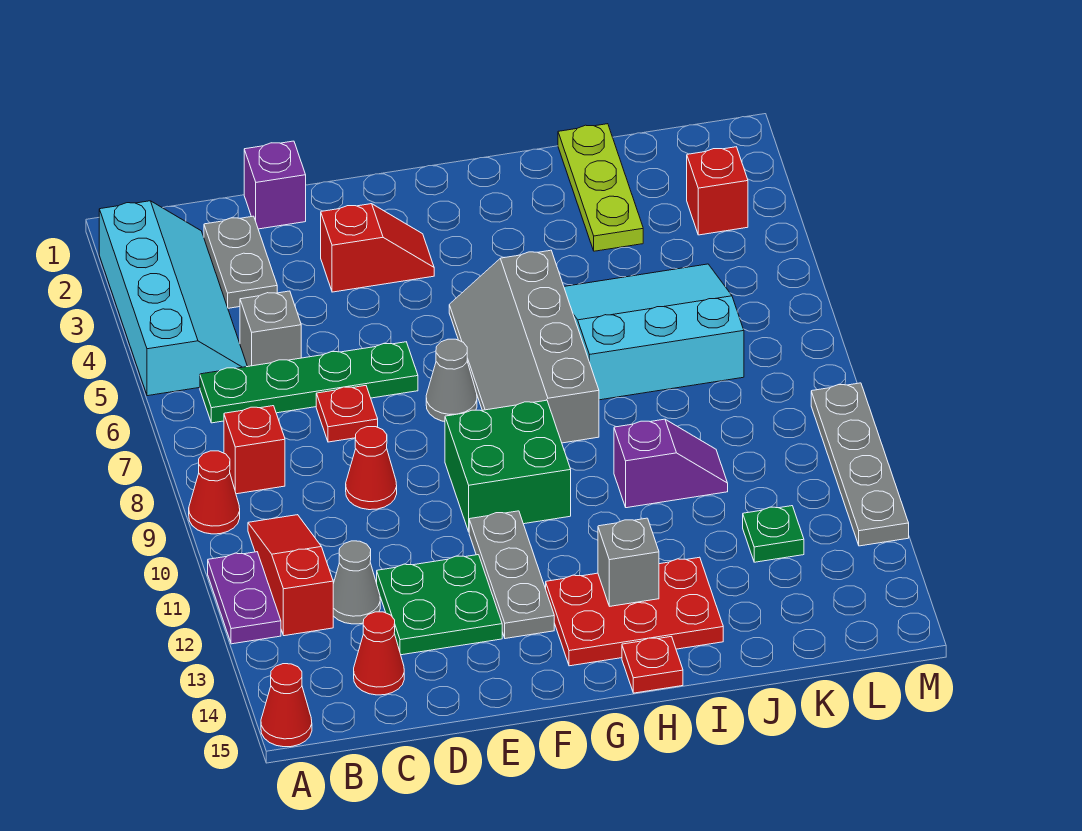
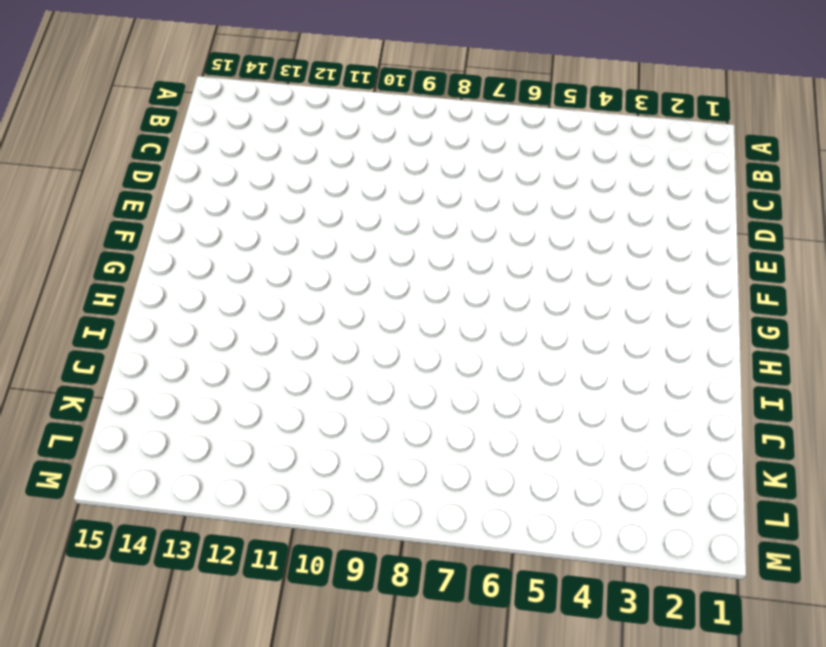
none -> cyan 2x4 slope [99,201,247,396]
none -> red 1x1 cone [189,451,240,534]
none -> purple 1x2 plate [208,552,281,644]

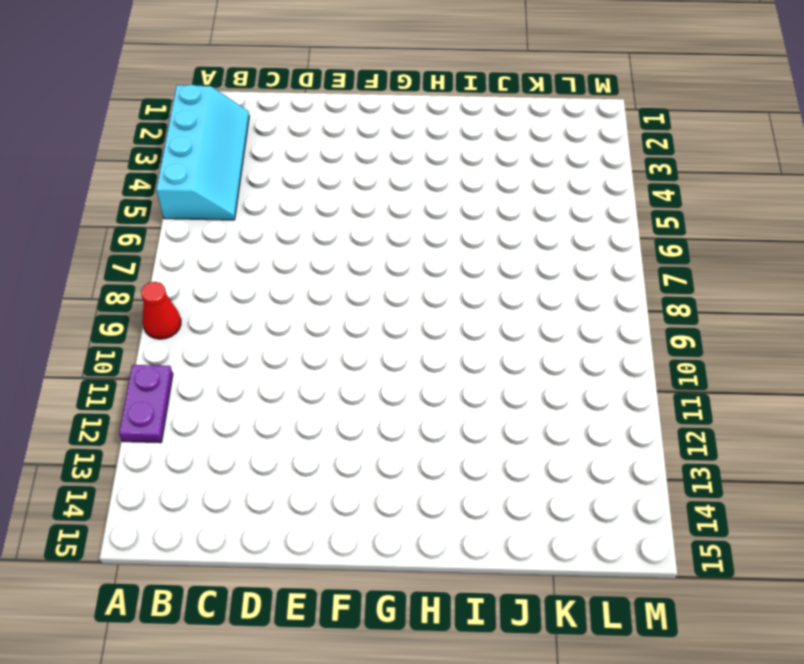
none -> red 1x1 cone [261,664,312,747]
none -> green 1x4 plate [200,342,418,423]
none -> red 1x1 brick [224,406,285,494]

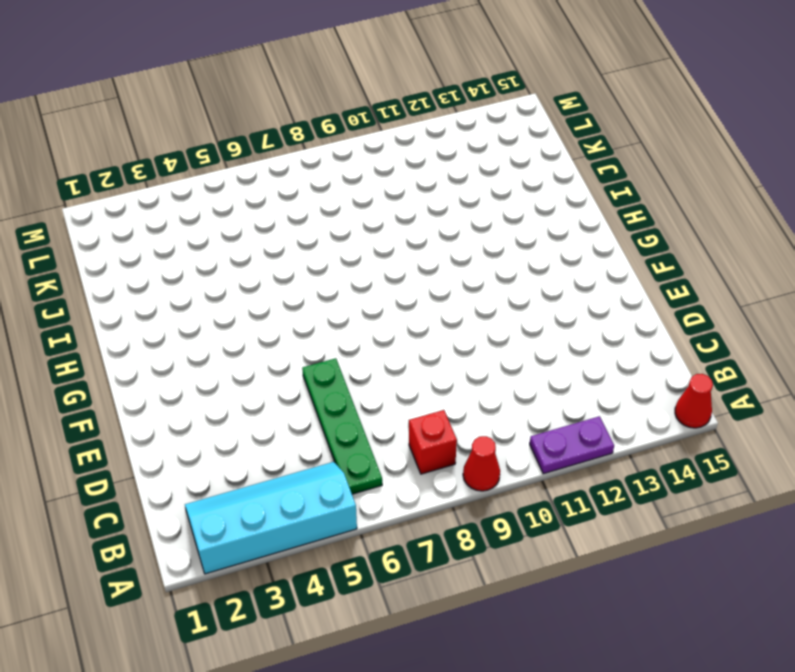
none -> red 1x3 slope [248,515,333,636]
none -> grey 1x2 plate [204,216,277,308]
none -> grey 1x1 brick [240,291,301,367]

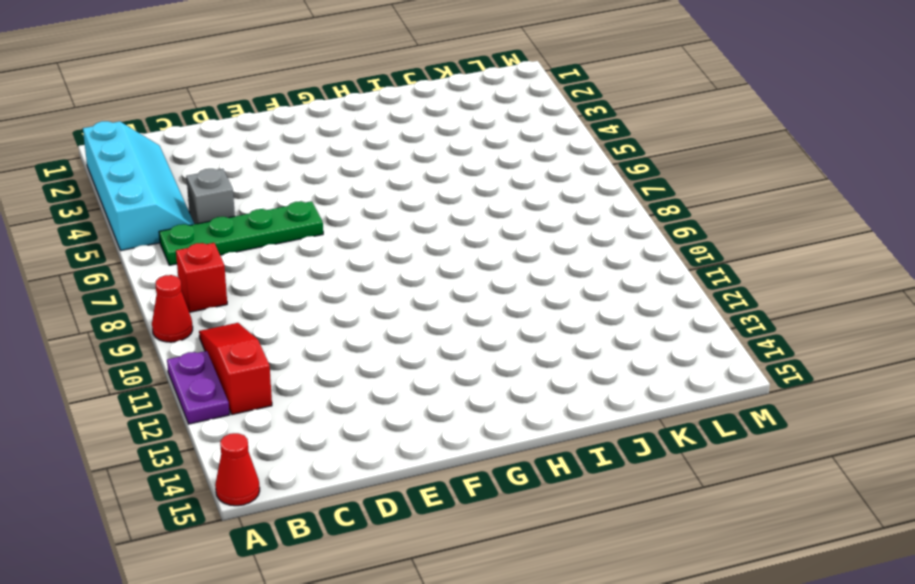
none -> grey 1x2 plate [204,216,277,308]
none -> grey 1x1 cone [333,541,380,624]
none -> red 1x1 cone [354,612,404,695]

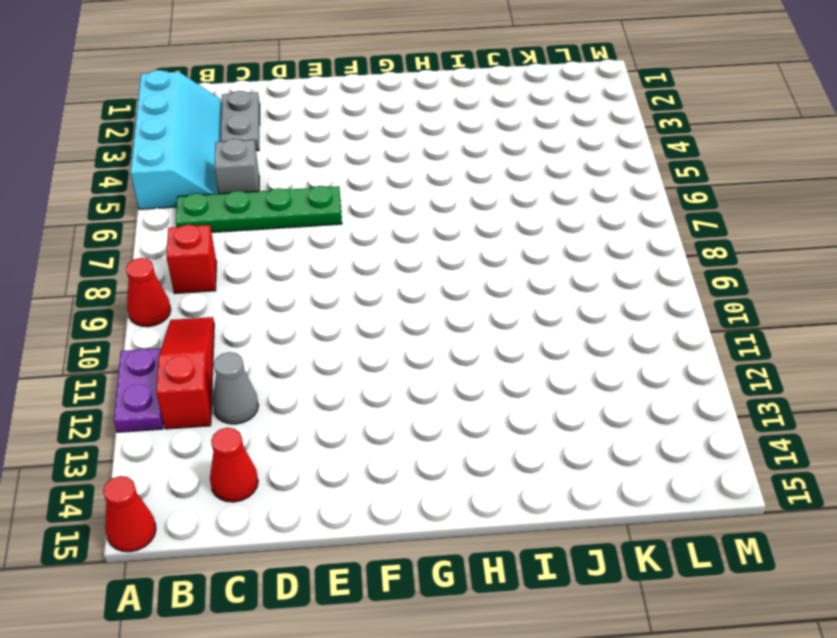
none -> purple 1x1 brick [244,141,306,229]
none -> red 1x1 plate [316,386,378,442]
none -> red 1x1 cone [346,427,397,510]

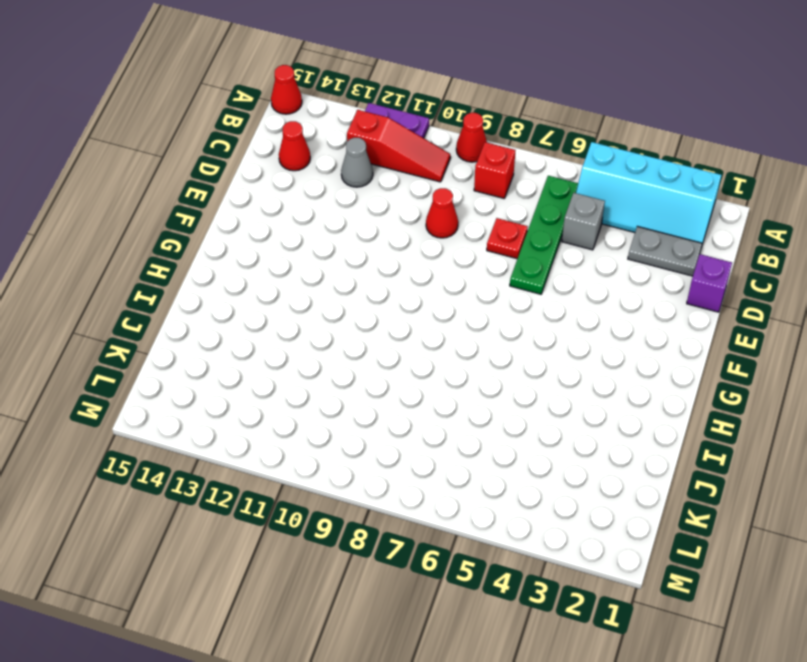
none -> green 2x2 plate [377,555,502,655]
none -> red 1x2 slope [321,204,434,292]
none -> grey 1x1 cone [426,339,477,422]

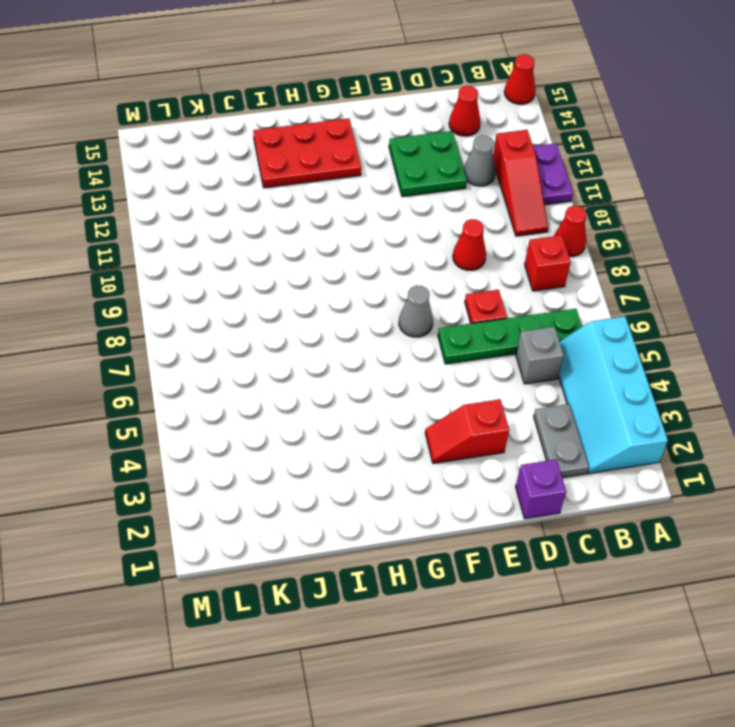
none -> green 2x2 brick [445,400,571,532]
none -> grey 1x3 plate [469,511,554,639]
none -> grey 2x4 slope [449,250,599,443]

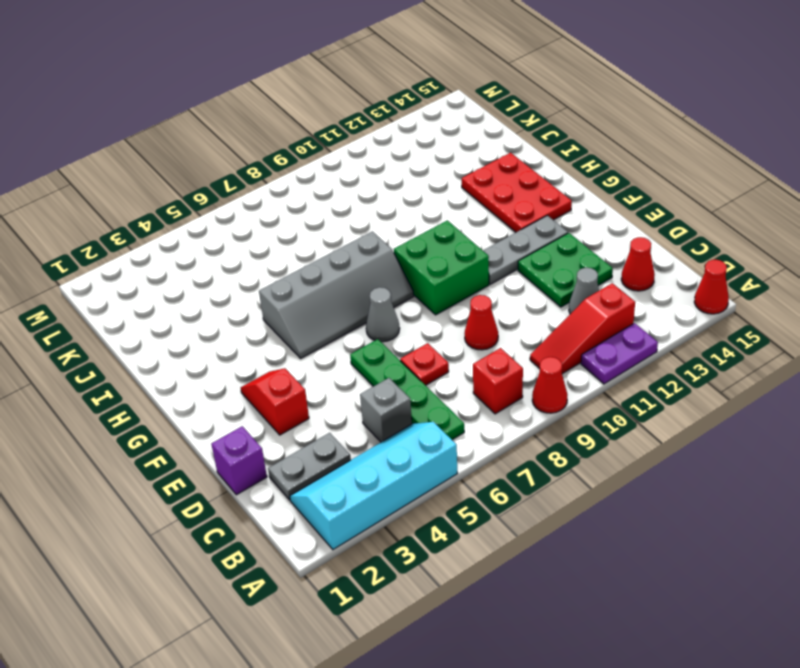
none -> red 1x1 plate [622,637,683,693]
none -> cyan 3x3 slope [564,264,744,400]
none -> purple 1x2 slope [614,419,728,508]

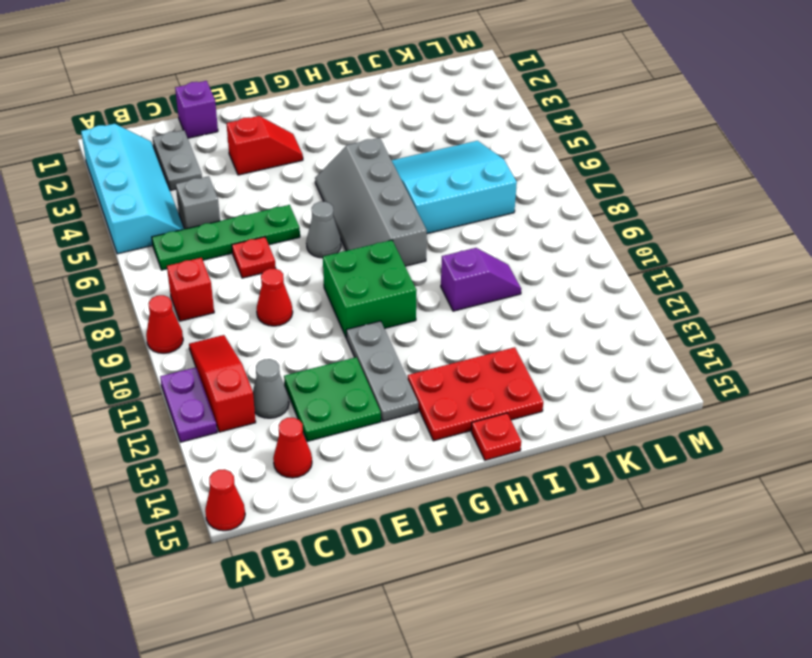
none -> lime 1x3 plate [558,124,643,251]
none -> green 1x1 plate [743,506,804,562]
none -> red 1x1 brick [687,147,748,235]

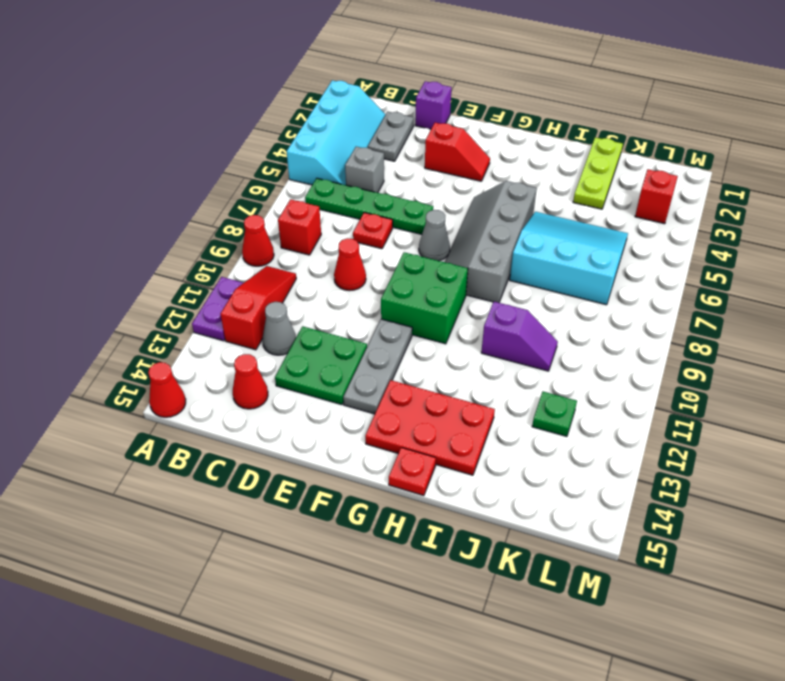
none -> grey 1x4 plate [811,383,909,546]
none -> grey 1x1 brick [598,518,659,606]

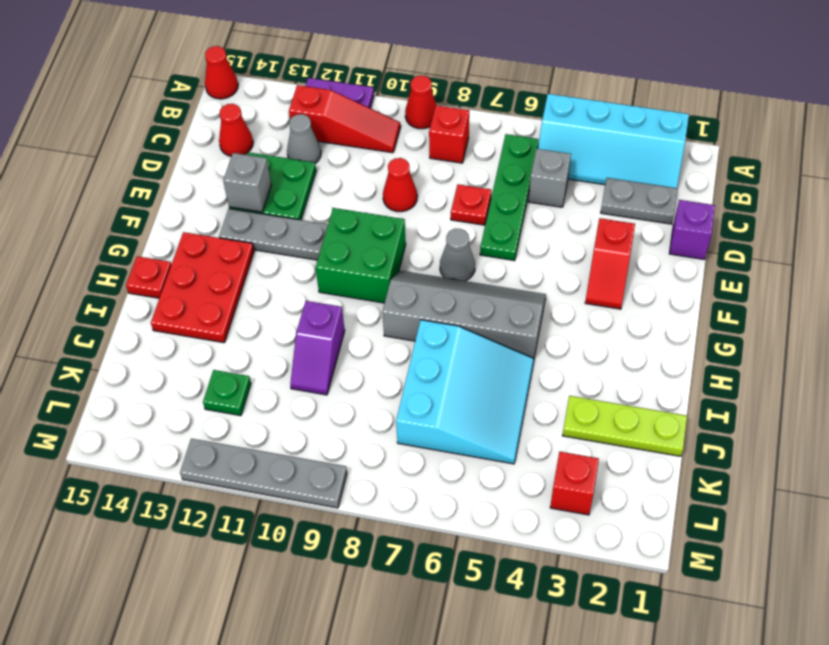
grey 1x1 brick [223,153,271,212] -> grey 1x1 brick moved to [598,518,659,606]

